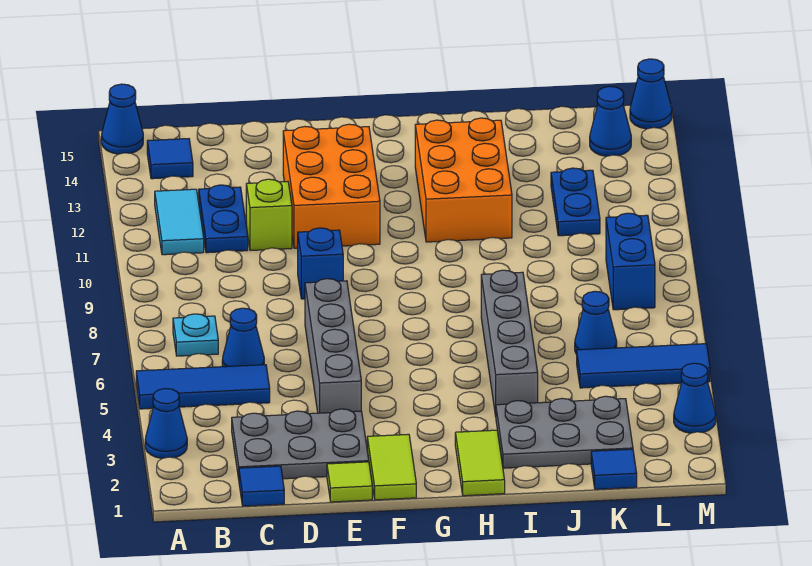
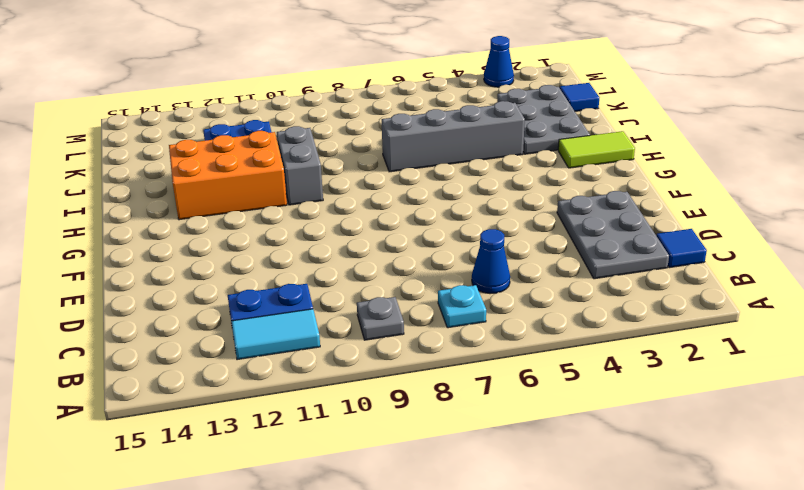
grey 1x1 plate [357,297,404,340] -> none
grey 1x2 brick [277,126,323,205] -> none
none -> blue 1x1 cone [145,389,187,458]
none -> blue 1x3 tile [136,365,270,409]
none -> blue 1x1 cone [101,84,143,154]

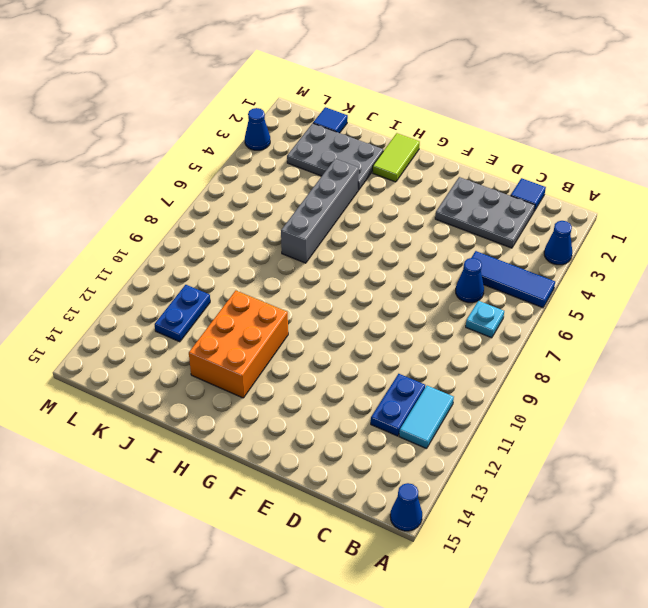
none -> blue 1x1 tile [147,139,193,179]
none -> lime 1x1 brick [246,179,292,250]
none -> lime 1x1 tile [327,462,372,502]

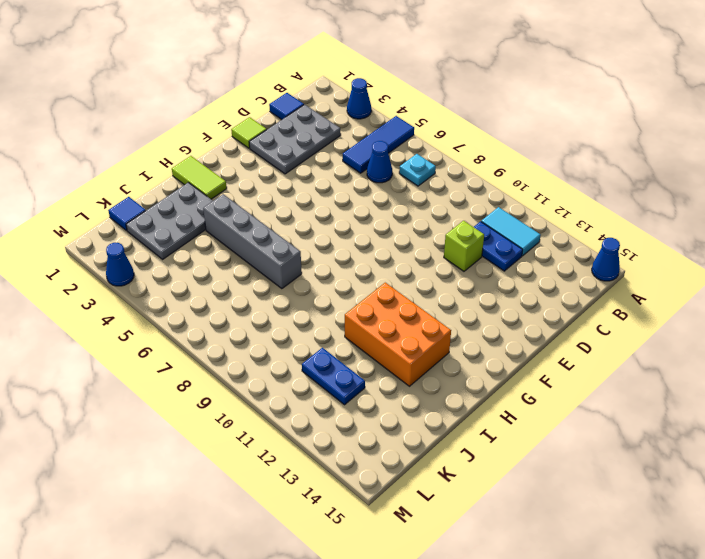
none -> blue 1x1 tile [147,139,193,179]
none -> grey 1x4 brick [305,279,361,413]
none -> blue 1x1 brick [298,228,343,299]

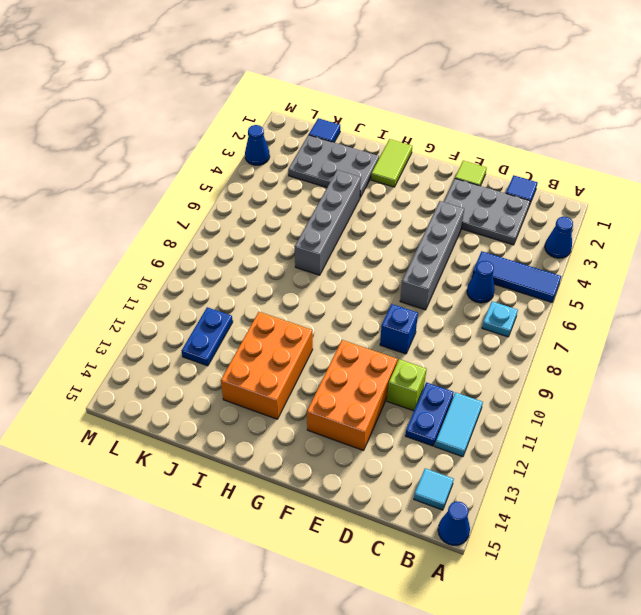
cyan 1x1 tile [414,468,454,510] -> blue 1x1 tile [147,139,193,179]
none -> lime 1x2 tile [367,434,416,500]
none -> blue 1x3 tile [577,344,710,388]
none -> blue 1x1 cone [575,291,617,354]

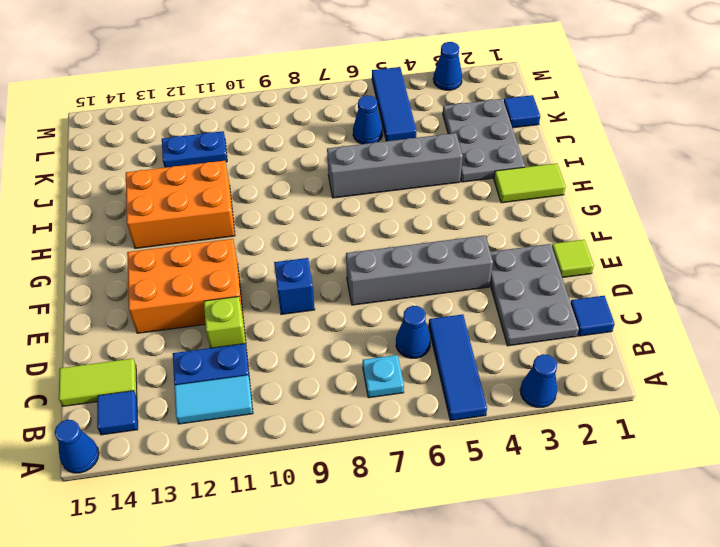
lime 1x2 tile [59,358,137,406] -> lime 1x2 tile moved to [367,434,416,500]
none -> blue 1x2 brick [606,213,655,310]
none -> blue 1x1 cone [590,86,631,156]
none -> blue 1x1 cone [630,59,672,129]

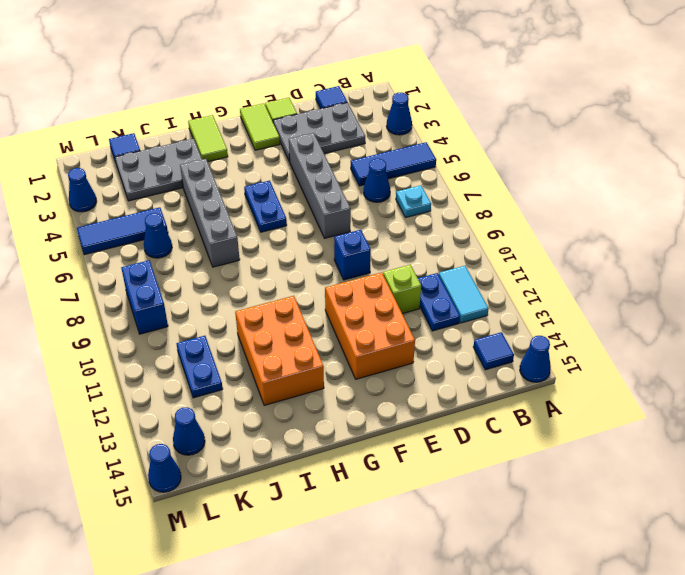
blue 1x2 plate [244,181,287,232] -> none

